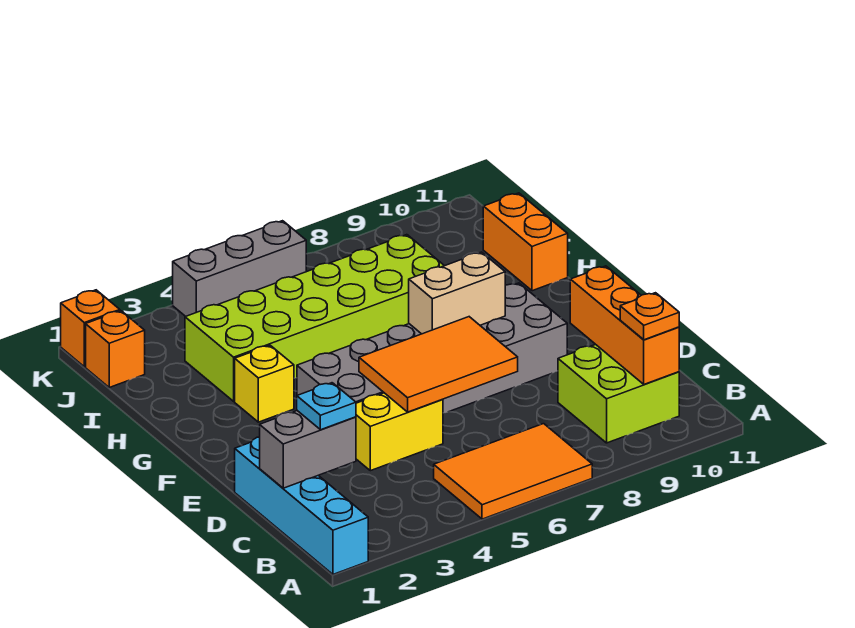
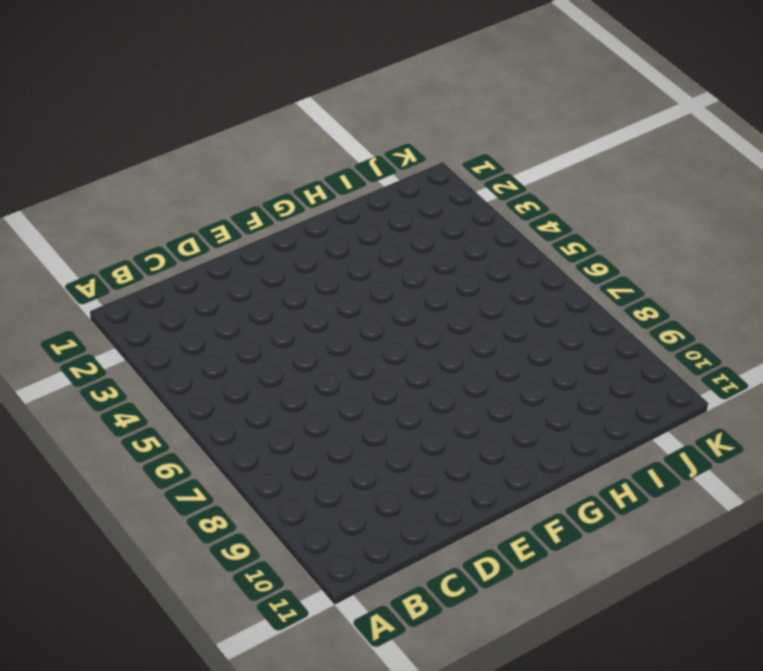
none -> cyan 1x4 brick [235,437,368,574]
none -> orange 2x3 tile [434,424,592,519]
none -> lime 2x2 brick [558,344,679,443]

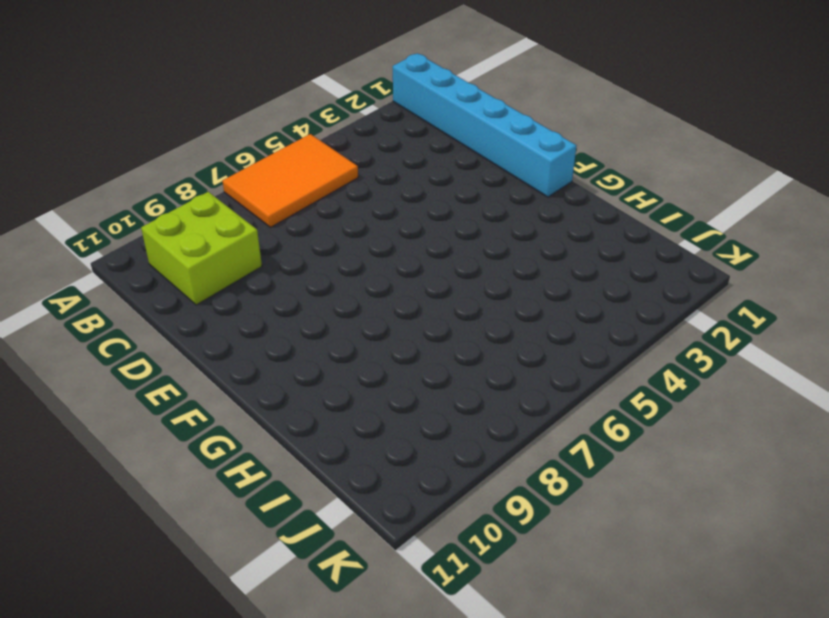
cyan 1x6 brick [393,53,577,197] -> cyan 1x4 brick [235,437,368,574]
none -> yellow 1x2 brick [356,393,443,471]
none -> grey 2x6 brick [297,283,567,413]
none -> yellow 1x1 brick [235,345,294,422]

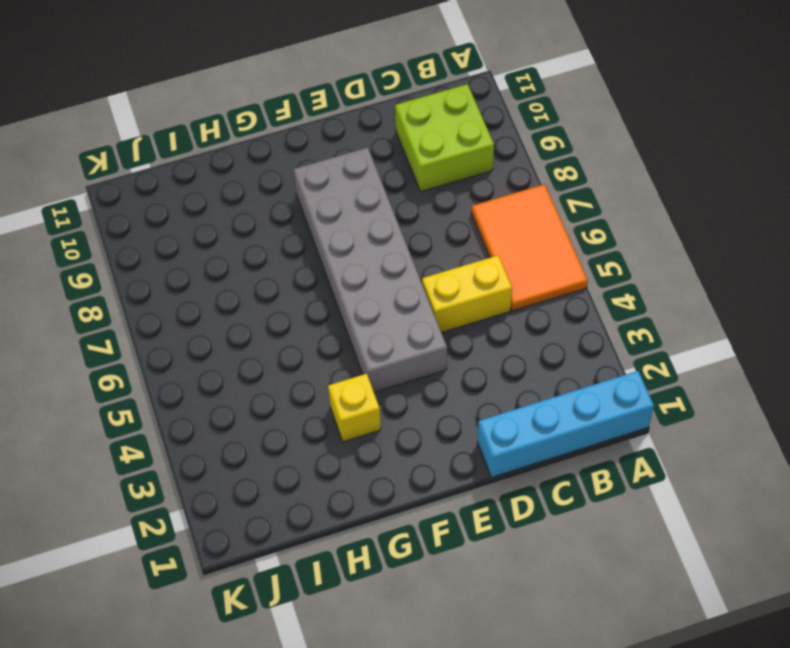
yellow 1x2 brick [422,255,512,333] -> yellow 1x2 brick turned to [356,393,443,471]
none -> lime 2x6 brick [185,235,444,401]
none -> orange 1x2 brick [483,193,568,291]
none -> orange 1x1 brick [86,311,145,387]

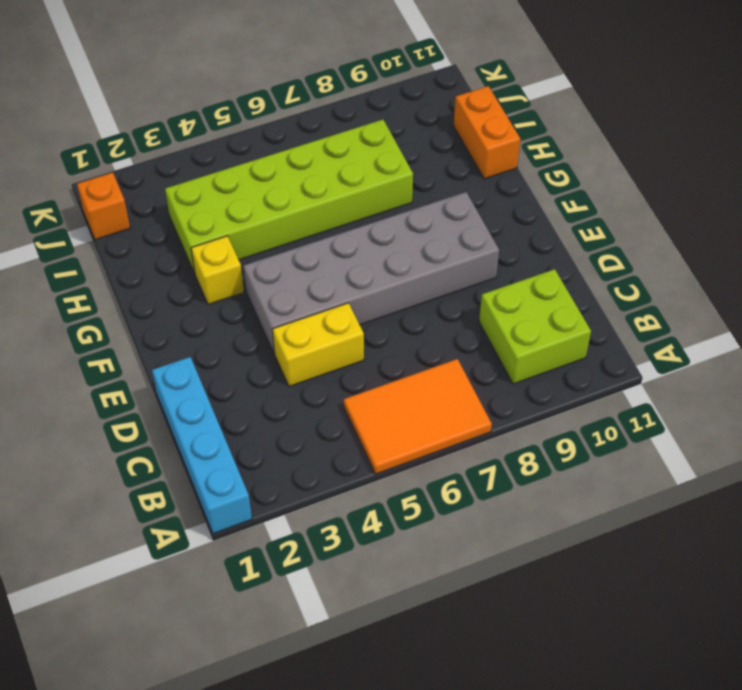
none -> orange 1x1 brick [61,290,120,367]
none -> grey 1x3 brick [173,221,306,316]
none -> orange 1x3 brick [570,266,679,384]

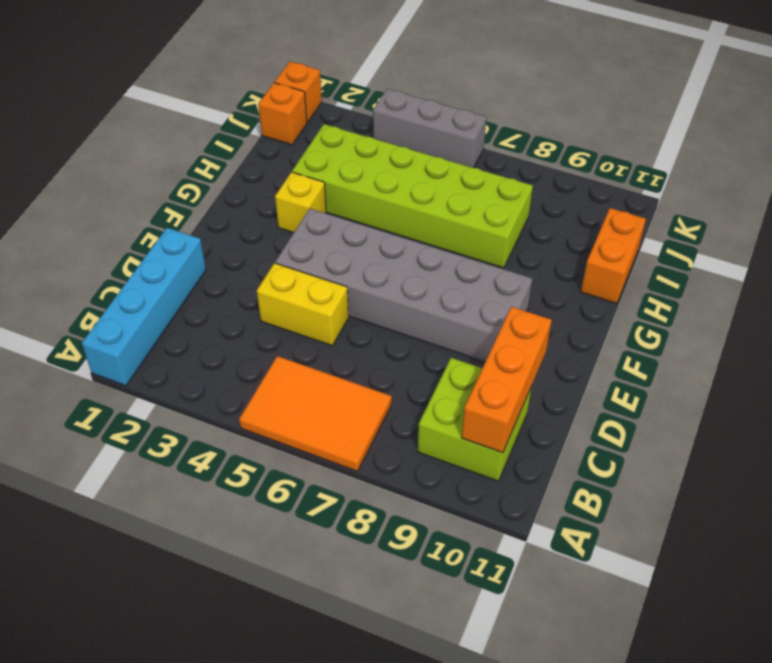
none -> grey 1x2 brick [260,411,356,488]
none -> orange 2x3 tile [359,317,518,412]
none -> tan 1x2 brick [409,252,505,334]

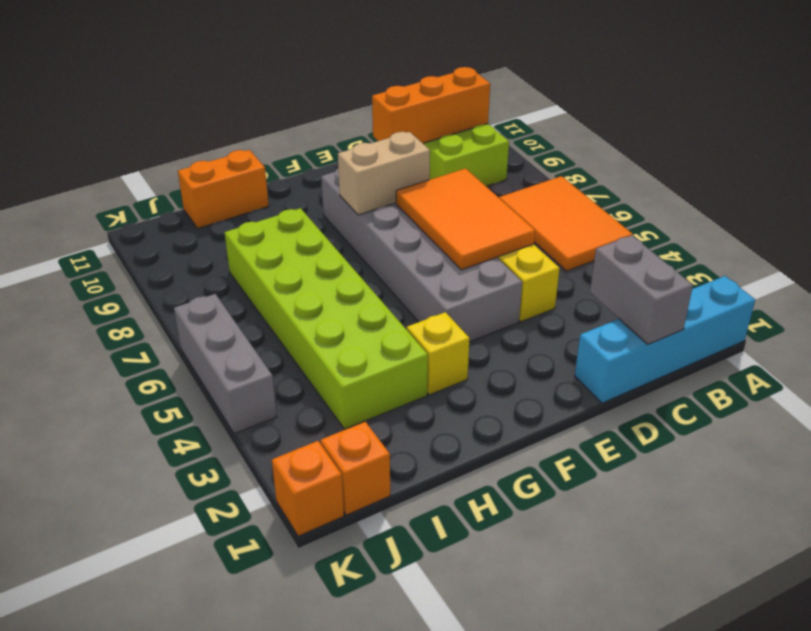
tan 1x2 brick [338,132,430,215] -> tan 1x2 brick turned to [409,252,505,334]
none -> orange 1x1 plate [620,293,679,340]
none -> cyan 1x1 plate [297,383,356,430]

